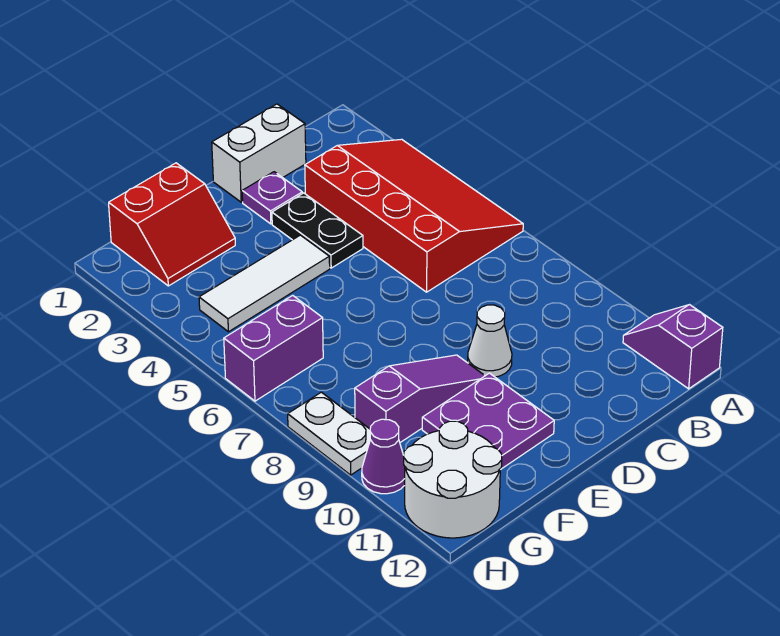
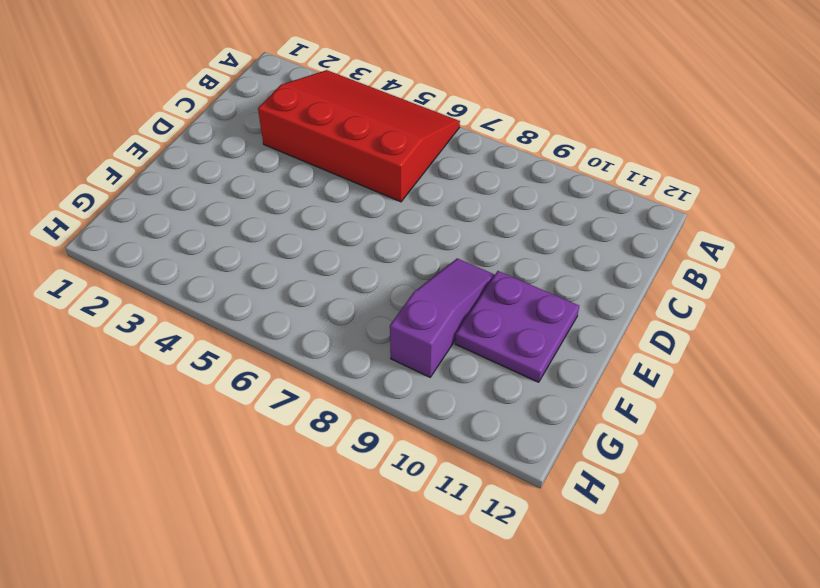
none -> purple 1x2 slope [623,305,723,389]
none -> white 1x2 brick [212,104,306,202]
none -> purple 1x1 plate [242,172,302,224]

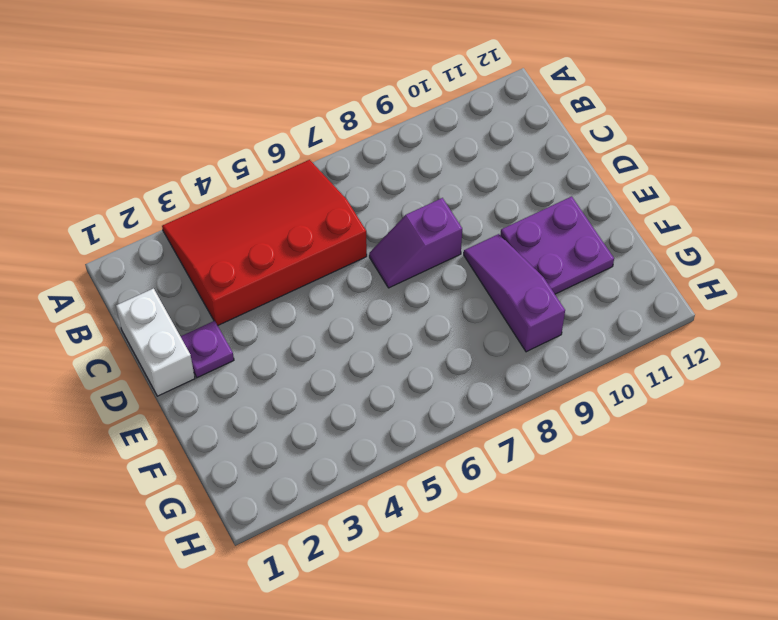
purple 1x2 slope [369,198,462,288] -> purple 1x2 slope moved to [623,305,723,389]
none -> black 1x2 plate [272,193,363,268]
none -> white 1x1 cone [468,305,512,377]
none -> white 1x3 tile [199,235,330,332]

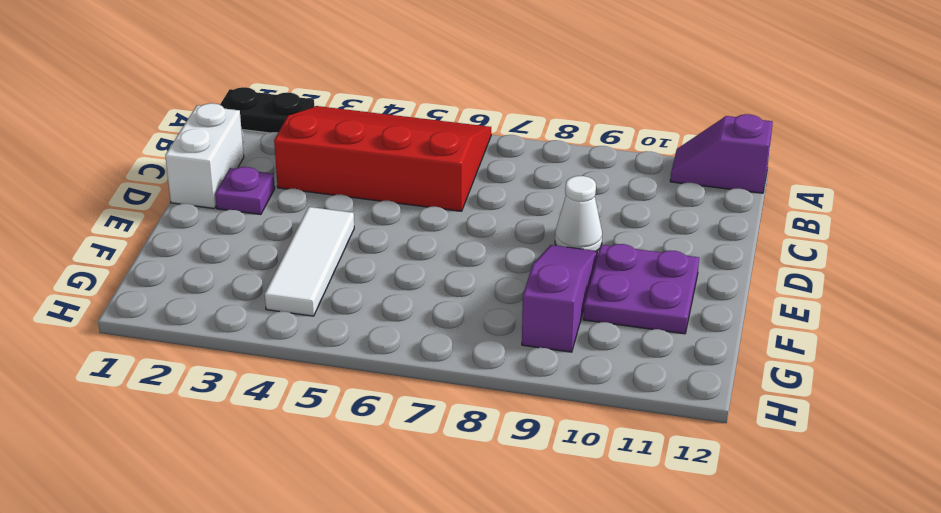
black 1x2 plate [220,87,314,133] -> black 1x2 plate moved to [272,193,363,268]
none -> red 2x2 slope [109,163,235,286]
none -> purple 1x2 brick [224,295,323,401]
none -> white 2x2 round brick [404,421,502,538]

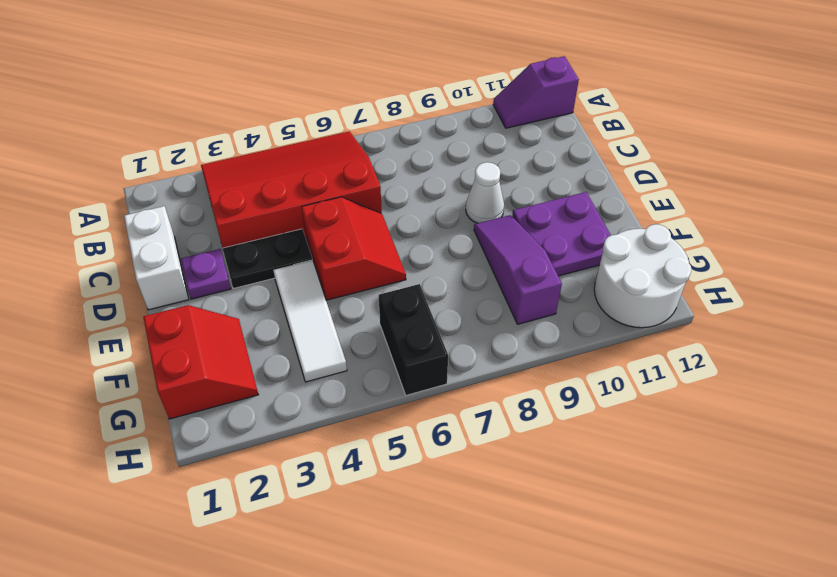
red 2x2 slope [302,197,406,300] -> none
black 1x2 brick [379,284,448,395] -> purple 1x2 brick [224,295,323,401]
none -> white 1x2 plate [288,392,370,475]
none -> purple 1x1 cone [362,419,405,494]

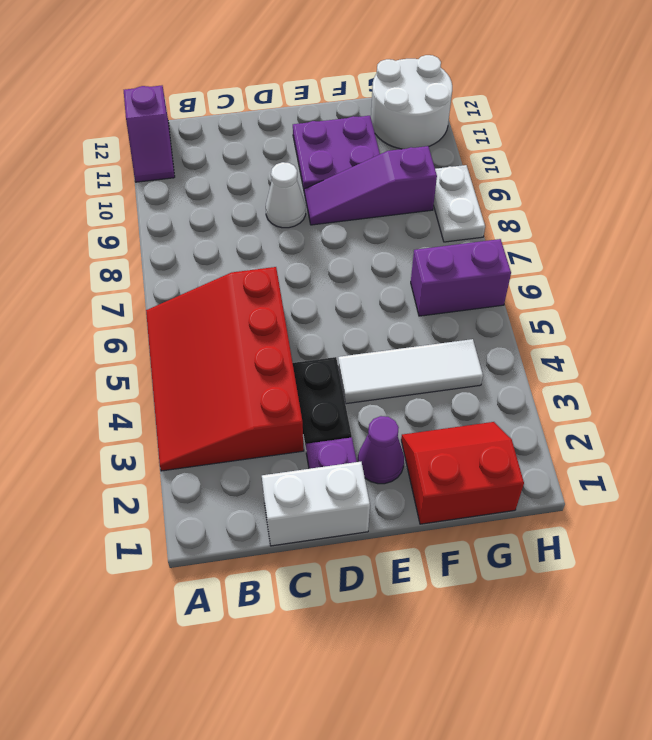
purple 1x1 cone [358,416,404,484] -> purple 1x1 cone moved to [362,419,405,494]

